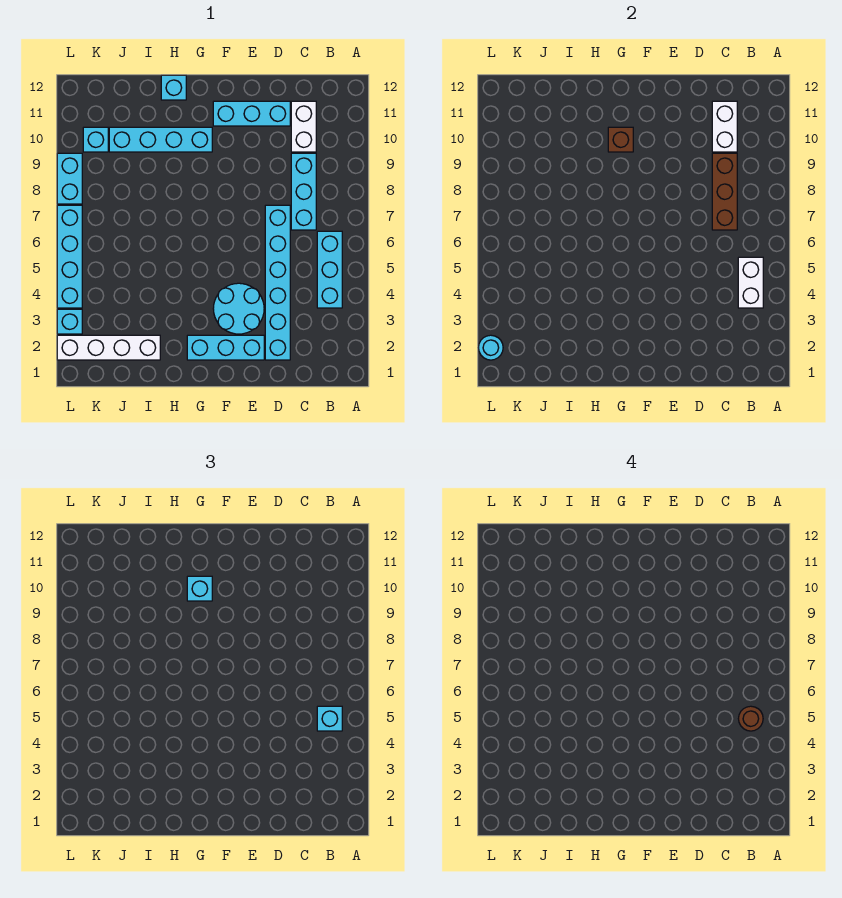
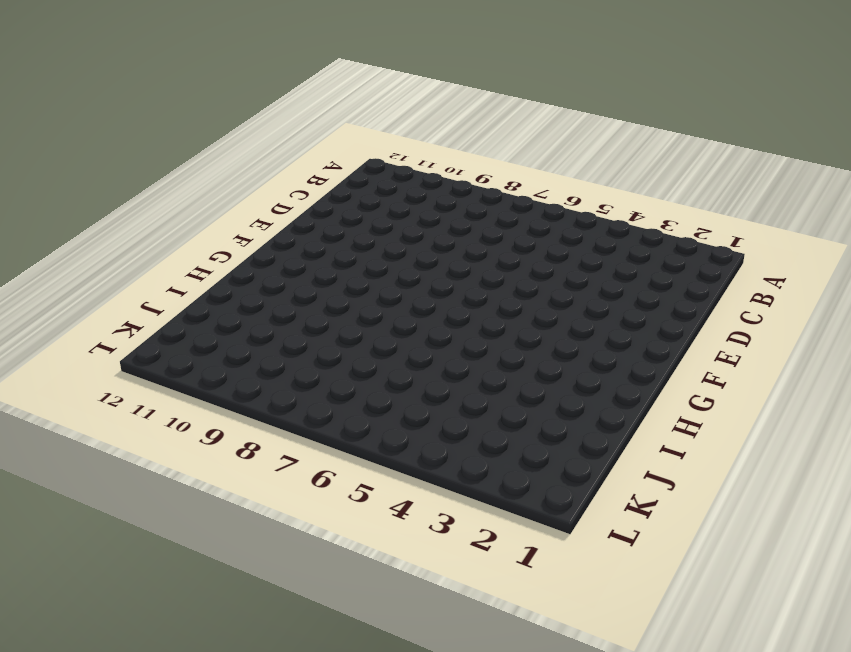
none -> cyan 1x3 brick [317,231,342,308]
none -> cyan 1x3 brick [291,153,316,230]
none -> white 1x2 brick [291,101,316,152]

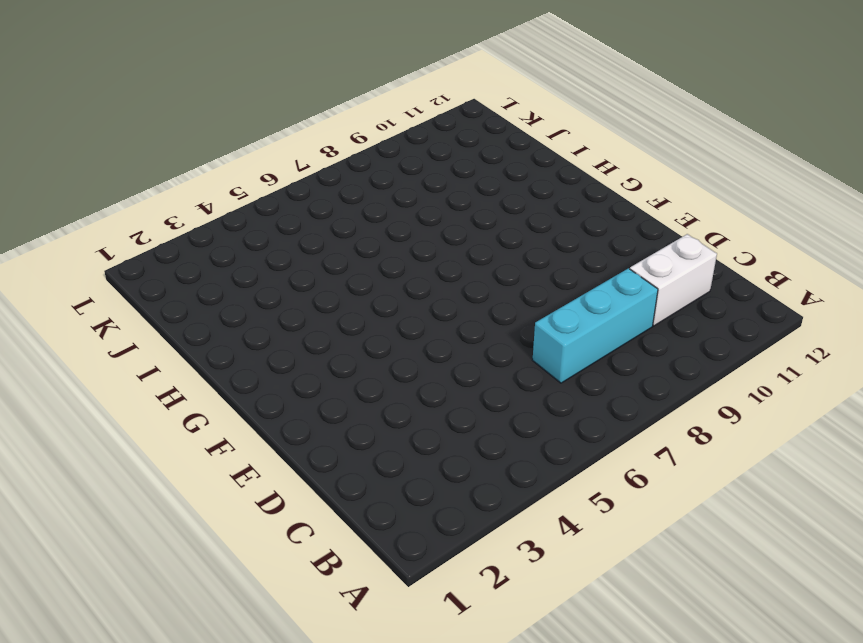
none -> cyan 1x3 brick [317,231,342,308]
none -> cyan 1x6 brick [265,205,290,360]
none -> cyan 1x3 brick [213,101,290,126]

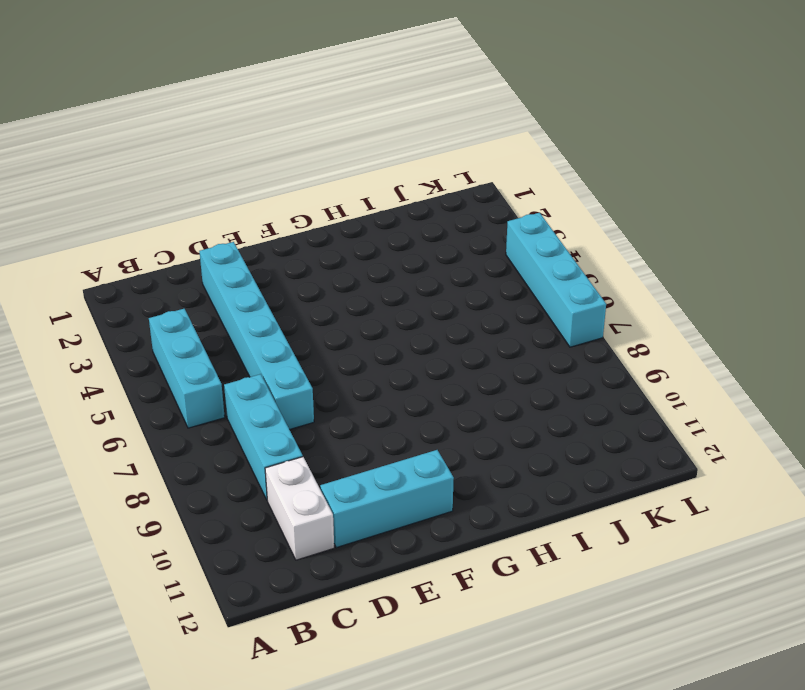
none -> cyan 1x3 brick [187,335,264,360]
none -> cyan 2x2 round brick [213,283,264,334]
none -> cyan 1x4 brick [109,127,212,152]

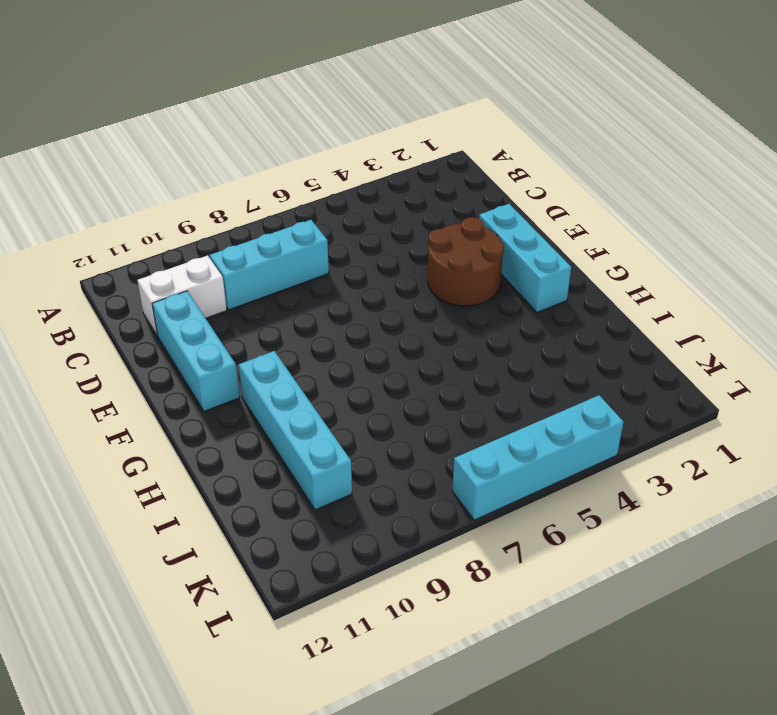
brown 2x2 round brick [428,217,504,306] -> cyan 2x2 round brick [213,283,264,334]
none -> cyan 1x3 brick [317,231,342,308]
none -> cyan 1x6 brick [265,205,290,360]
none -> cyan 1x1 brick [161,75,186,100]

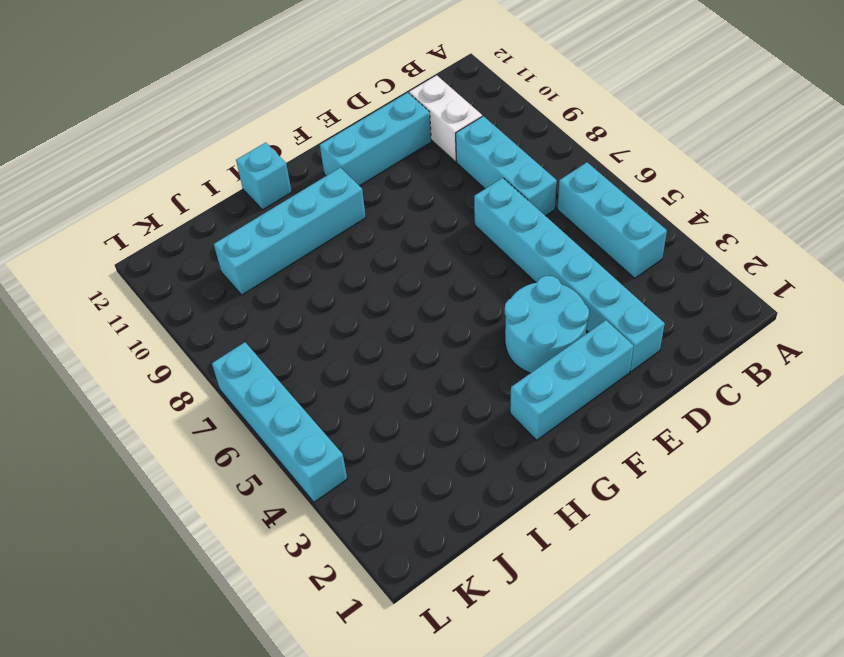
none -> white 1x4 brick [57,335,160,360]
none -> cyan 1x1 brick [83,127,108,152]
none -> cyan 1x1 brick [57,309,82,334]

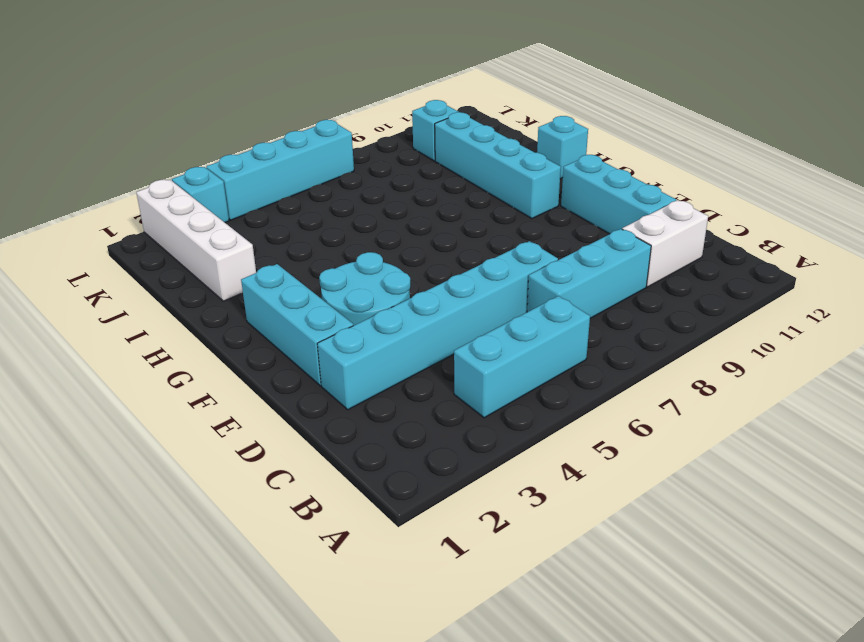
none -> cyan 1x2 brick [57,153,82,204]
none -> white 1x2 brick [738,257,763,308]
none -> brown 1x3 brick [712,153,737,230]

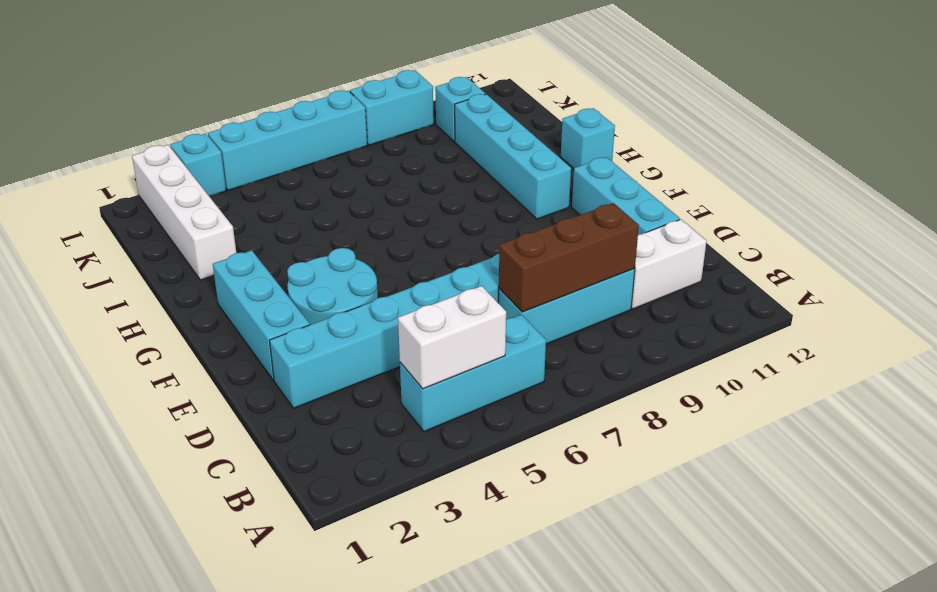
none -> white 1x2 brick [712,101,737,152]
none -> brown 1x1 brick [608,127,633,152]
none -> cyan 1x1 round brick [478,335,503,360]

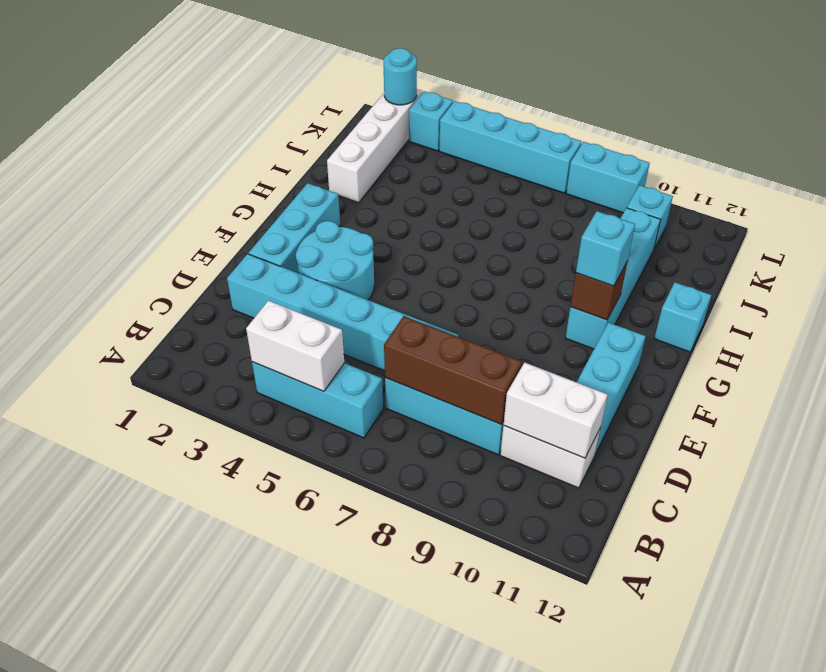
none -> cyan 1x1 brick [317,706,342,731]
none -> brown 1x1 round brick [738,706,763,731]

